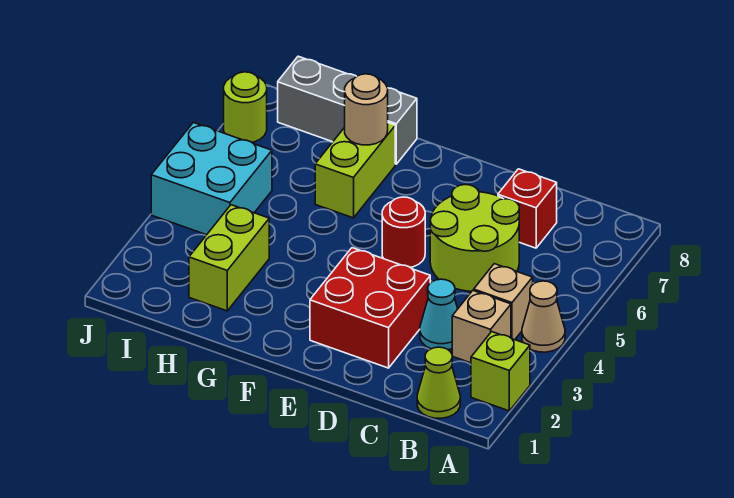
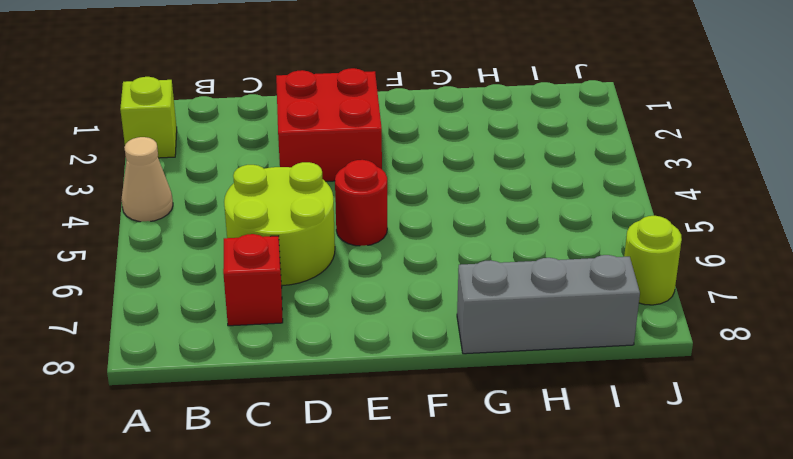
none -> lime 1x1 cone [417,347,460,418]
none -> tan 1x1 brick [452,291,511,363]
none -> tan 1x1 brick [474,264,533,340]

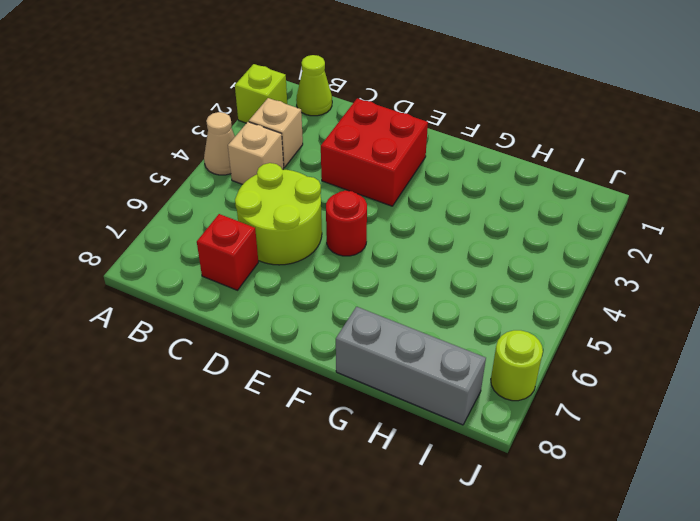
none -> cyan 1x1 cone [420,279,458,350]
none -> lime 1x2 brick [315,123,395,218]
none -> lime 1x2 brick [189,205,269,311]

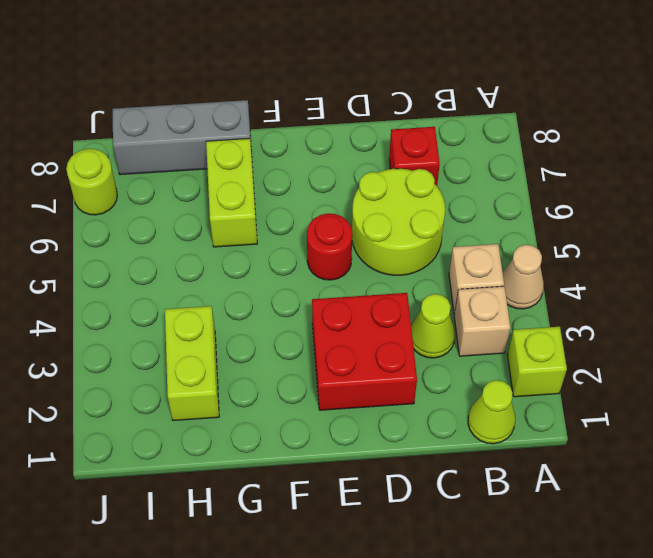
lime 1x1 cone [411,294,455,358] -> cyan 1x1 cone [420,279,458,350]
none -> cyan 2x2 brick [151,123,272,235]
none -> tan 1x1 round brick [345,74,388,145]

